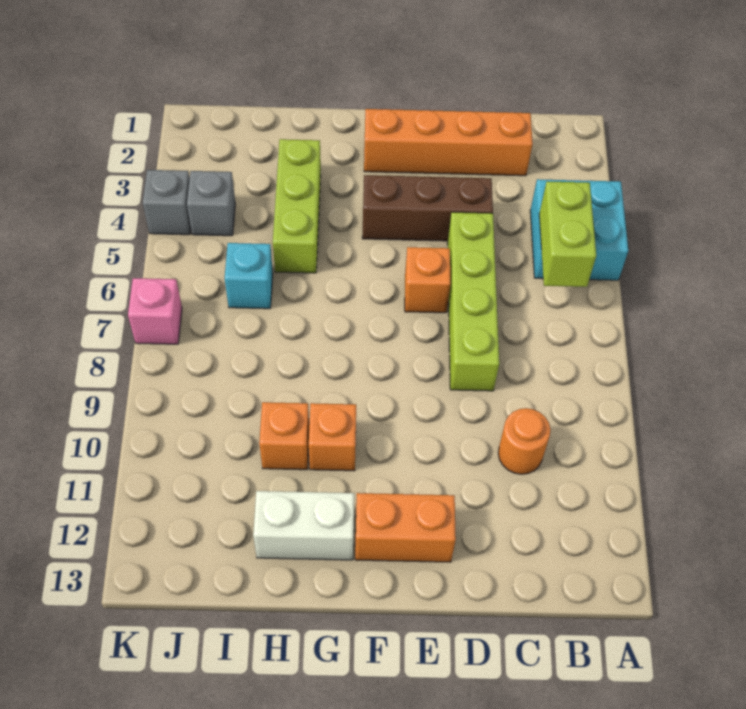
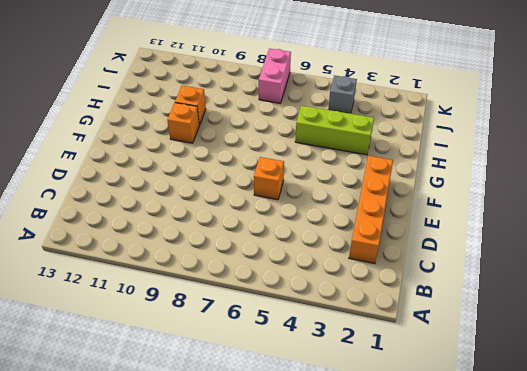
pink 1x2 brick [259,49,291,103] -> pink 1x1 brick [128,278,182,344]
none -> cyan 2x2 brick [530,179,628,280]
none -> orange 1x1 round brick [498,408,551,474]
none -> brown 1x3 brick [362,175,493,241]

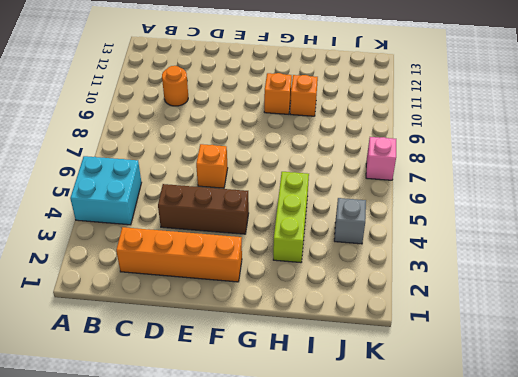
none -> lime 1x4 brick [447,212,499,391]
none -> orange 1x2 brick [355,493,456,562]
none -> white 1x2 brick [253,491,354,560]

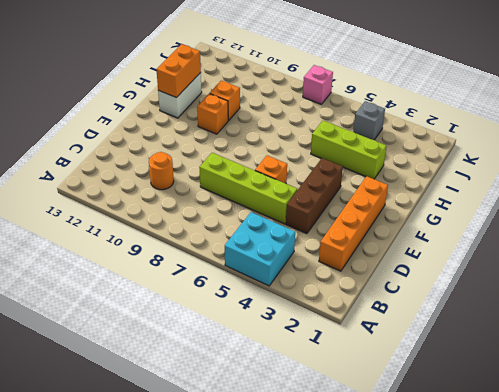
orange 1x2 brick [156,44,201,98] -> orange 1x2 brick moved to [355,493,456,562]
none -> cyan 1x1 brick [225,243,273,309]
none -> grey 1x1 brick [143,170,191,235]
none -> lime 1x2 brick [539,181,596,287]

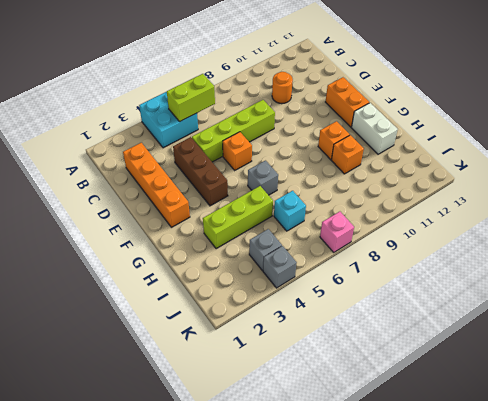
grey 1x1 brick [248,161,278,195] -> none

